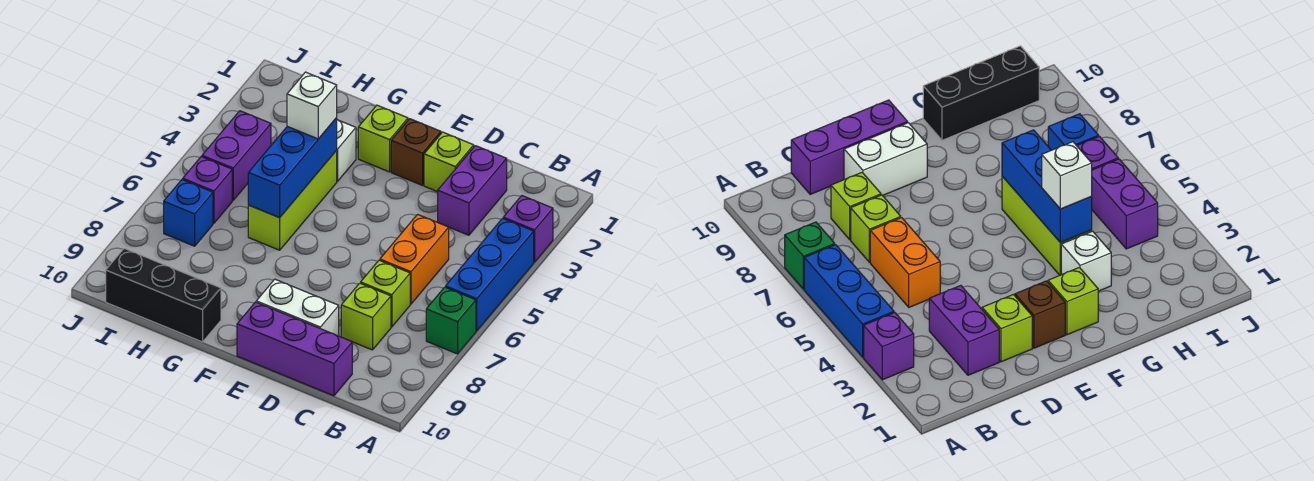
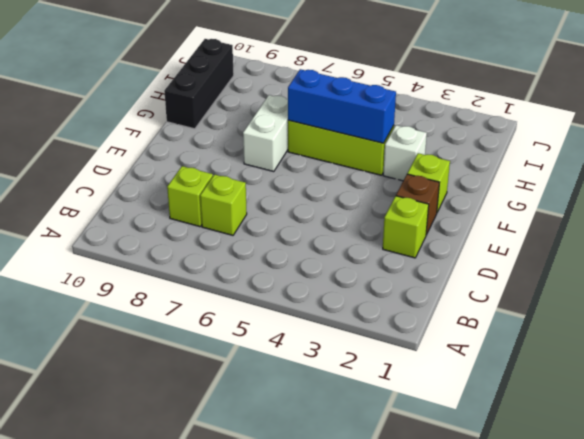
white 1x2 brick [243,95,288,172] -> white 1x2 brick moved to [256,279,339,336]
none -> purple 1x1 brick [503,196,553,262]
none -> blue 1x3 brick [446,218,534,331]
none -> green 1x1 brick [426,287,476,354]

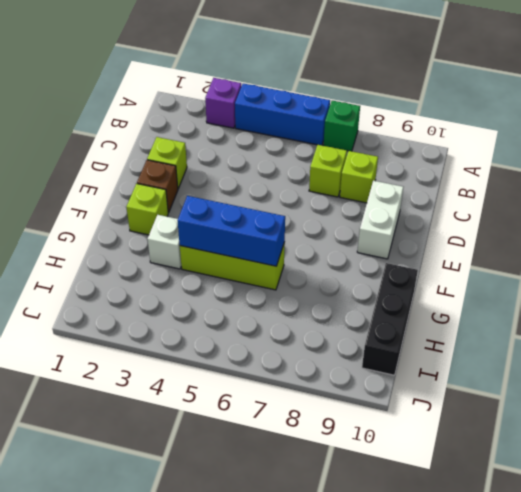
none -> purple 1x2 brick [438,146,507,235]
none -> orange 1x2 brick [380,214,449,304]
none -> purple 1x3 brick [237,302,352,396]

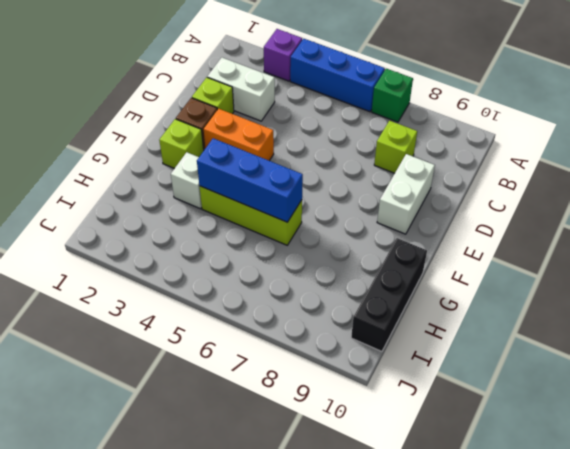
white 1x2 brick [207,58,275,121] -> purple 1x2 brick [438,146,507,235]
orange 1x2 brick [204,109,274,161] -> orange 1x2 brick moved to [380,214,449,304]
none -> lime 1x1 brick [361,260,410,327]
none -> purple 1x3 brick [237,302,352,396]
none -> purple 1x2 brick [202,111,271,200]

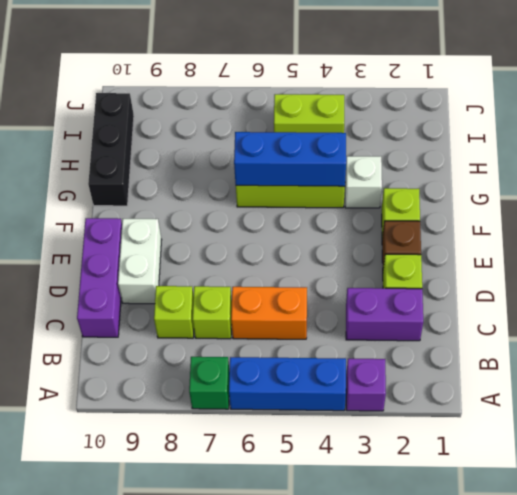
lime 1x2 brick [274,94,344,133] -> purple 1x2 brick [202,111,271,200]
none -> purple 1x1 brick [183,157,232,223]
none -> blue 1x1 brick [164,180,213,246]
none -> white 1x1 brick [287,72,337,139]

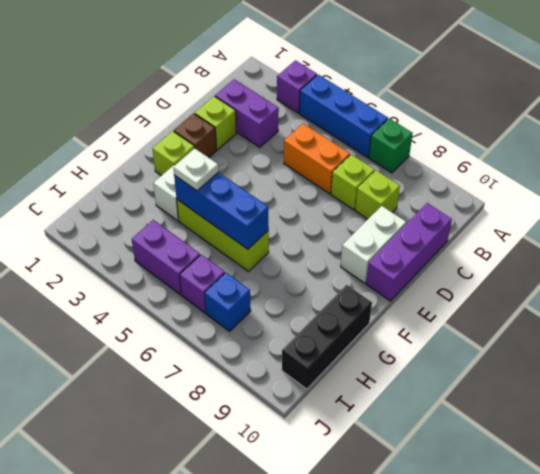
white 1x1 plate [173,148,218,191] -> white 1x1 brick [287,72,337,139]

